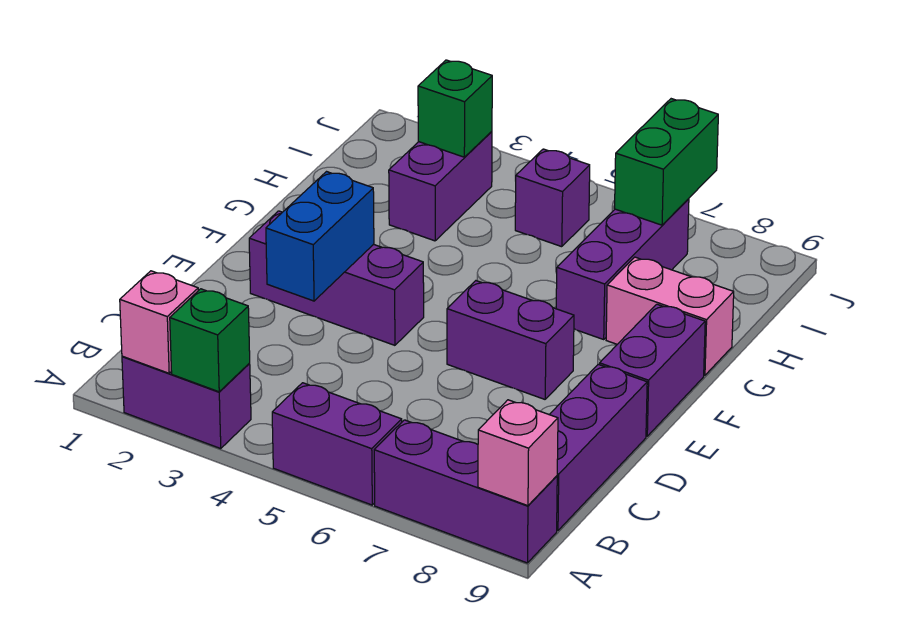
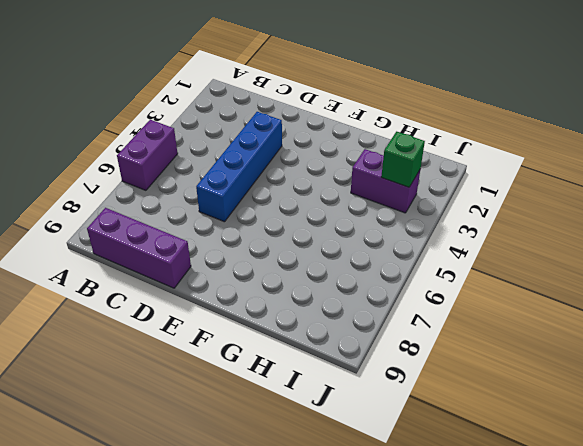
blue 1x4 brick [196,112,282,222] -> none
none -> purple 1x2 brick [122,356,251,448]
none -> purple 1x3 brick [374,420,557,563]
none -> purple 1x3 brick [249,211,424,345]

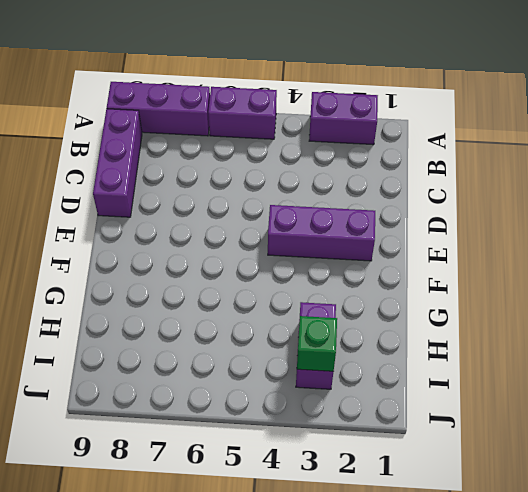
none -> purple 1x2 brick [447,281,574,399]
none -> purple 1x2 brick [599,304,705,436]
none -> purple 1x3 brick [556,199,689,339]

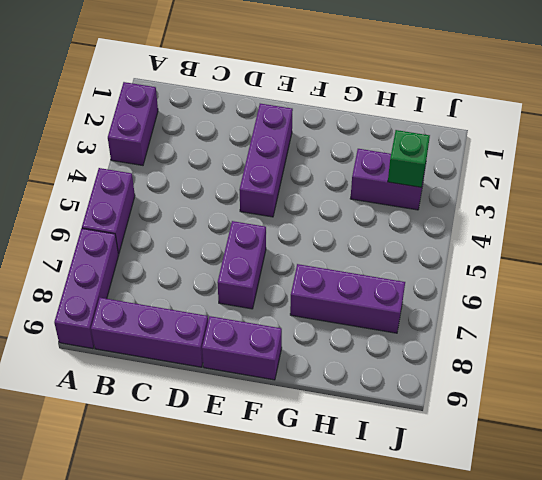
none -> pink 1x2 brick [606,257,734,375]
none -> purple 1x1 brick [515,149,590,247]
none -> pink 1x1 brick [120,271,198,373]

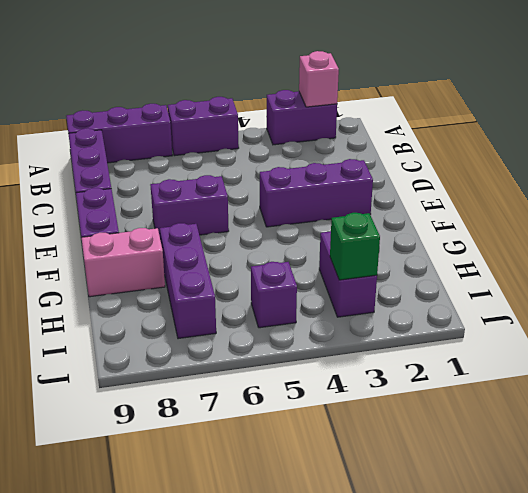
none -> green 1x1 brick [170,289,250,392]
none -> pink 1x1 brick [478,400,558,506]
none -> blue 1x2 brick [266,172,374,301]

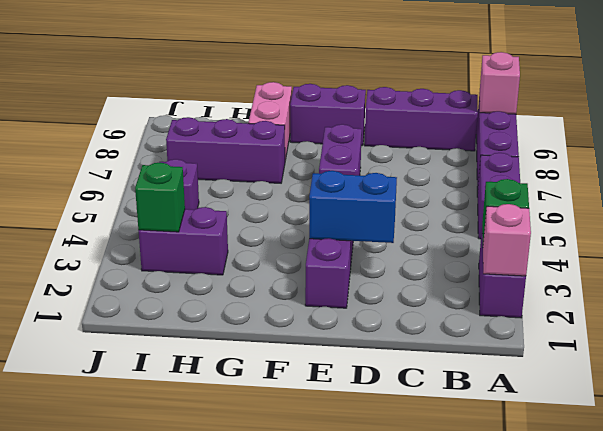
none -> green 1x2 brick [615,99,718,225]

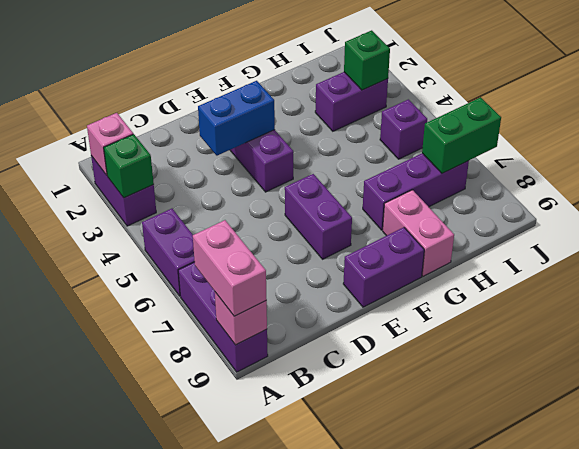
pink 1x2 brick [193,220,267,316] -> none
none -> purple 1x3 brick [549,364,647,531]

